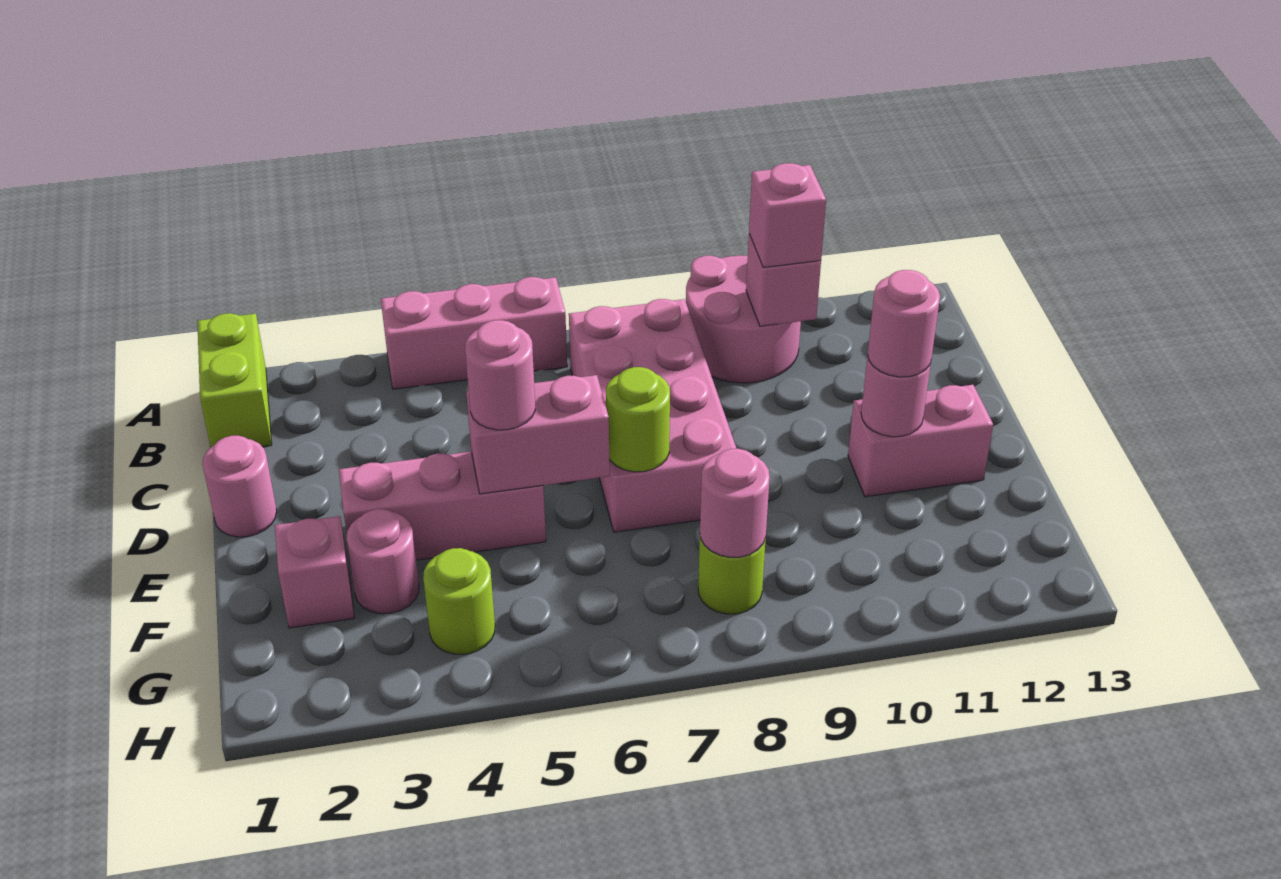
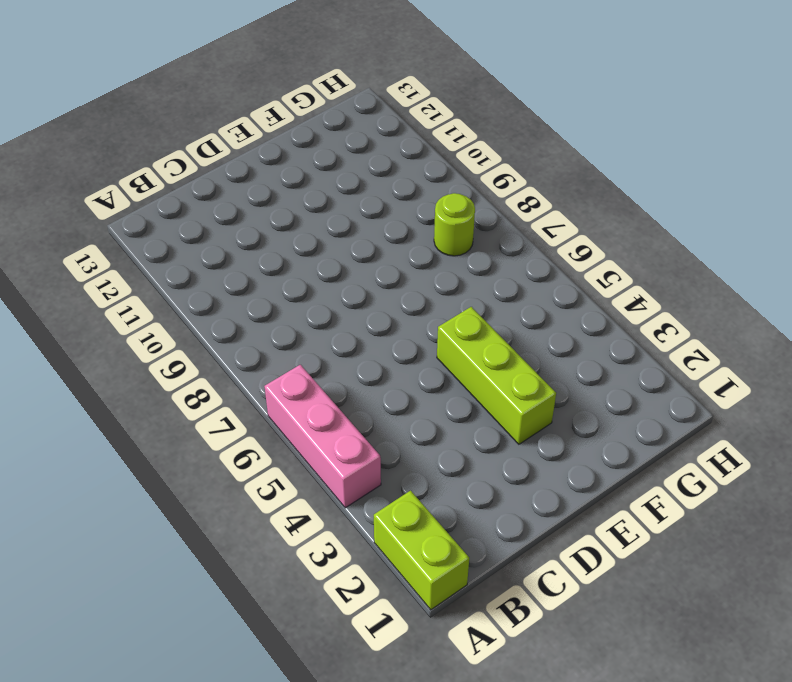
lime 1x2 brick [374,491,469,610] -> lime 1x2 brick turned to [197,313,272,447]
lime 1x3 brick [437,307,556,444] -> pink 1x3 brick [339,452,546,560]
none -> pink 2x2 round brick [686,256,801,383]
none -> pink 2x4 brick [569,299,737,532]
none -> pink 1x1 round brick [202,436,277,537]

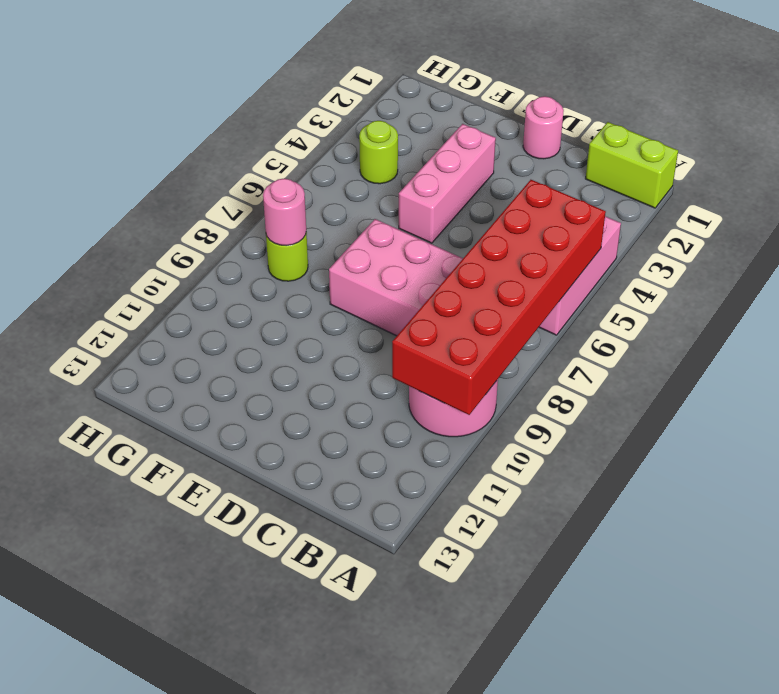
red 2x6 brick [392,180,606,415] -> pink 1x1 brick [746,234,821,326]
none -> pink 1x2 brick [848,385,993,497]
none -> pink 1x1 brick [275,516,354,628]
none -> pink 1x1 round brick [347,509,419,614]

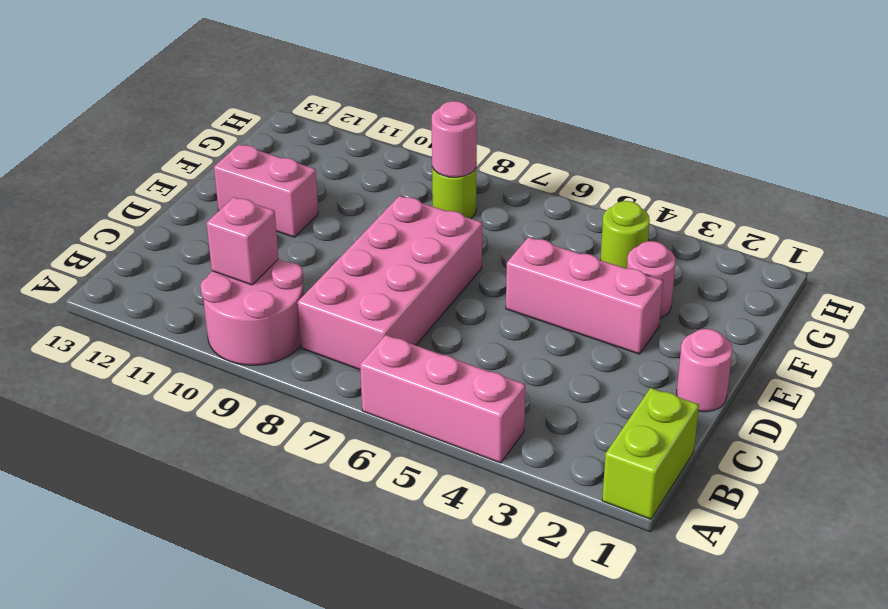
none -> pink 1x1 brick [275,516,354,628]
none -> pink 1x2 brick [466,375,610,494]
none -> lime 1x1 round brick [606,367,670,472]

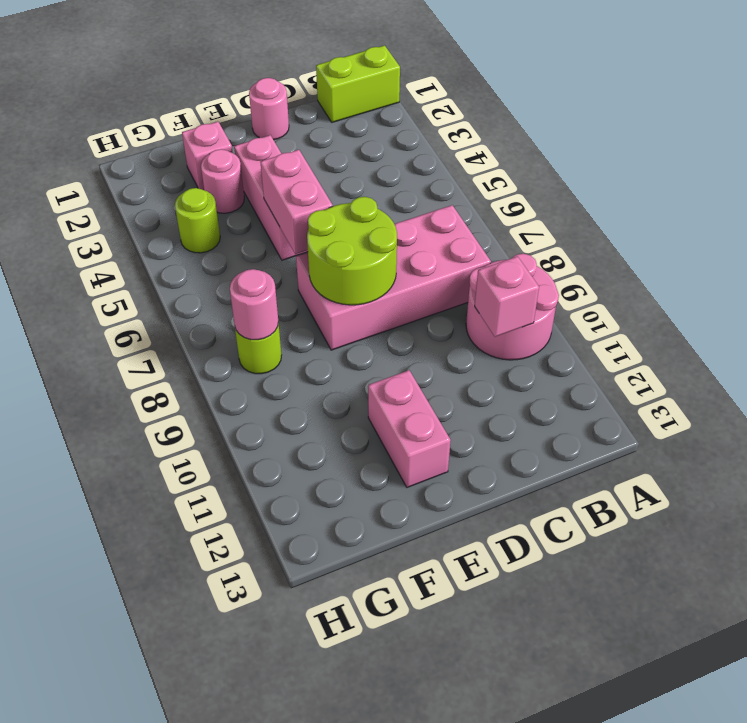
lime 2x2 round brick [307,197,397,305] -> lime 1x1 round brick [606,367,670,472]
none -> pink 1x3 brick [381,277,567,389]
none -> pink 1x1 round brick [861,356,931,437]
none -> pink 1x1 brick [749,163,826,268]

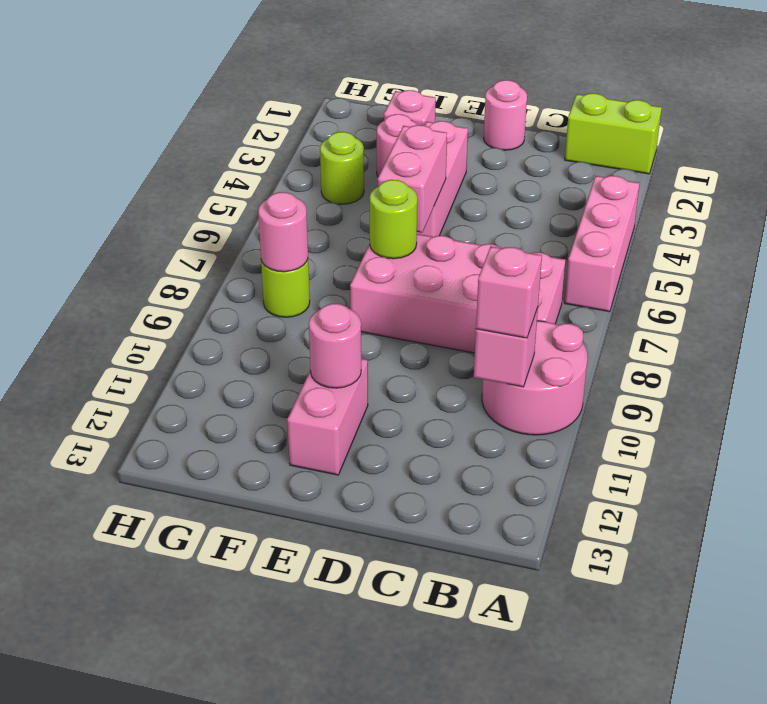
none -> pink 1x1 round brick [465,320,535,430]
none -> pink 1x1 round brick [868,270,940,377]

